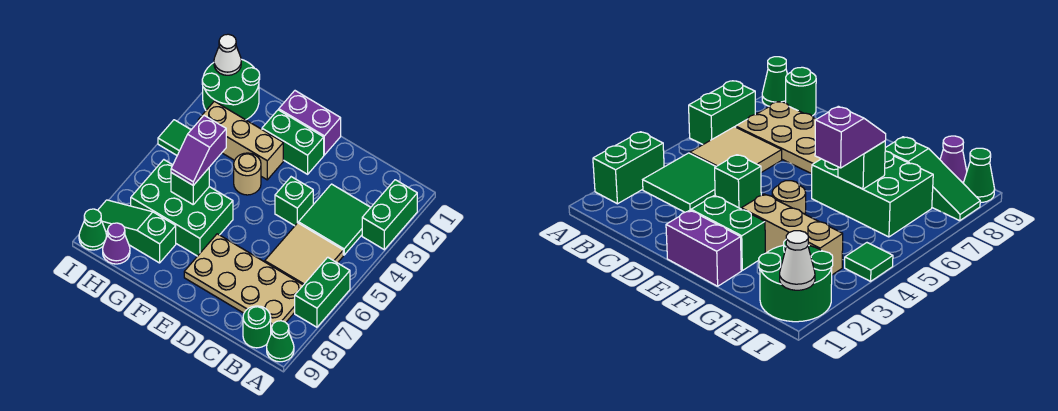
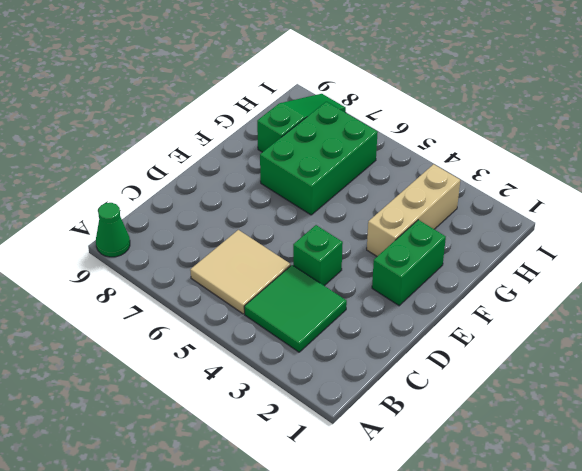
none -> green 1x2 brick [362,180,417,250]
none -> green 1x2 brick [295,257,350,327]
none -> tan 2x4 plate [184,234,303,330]

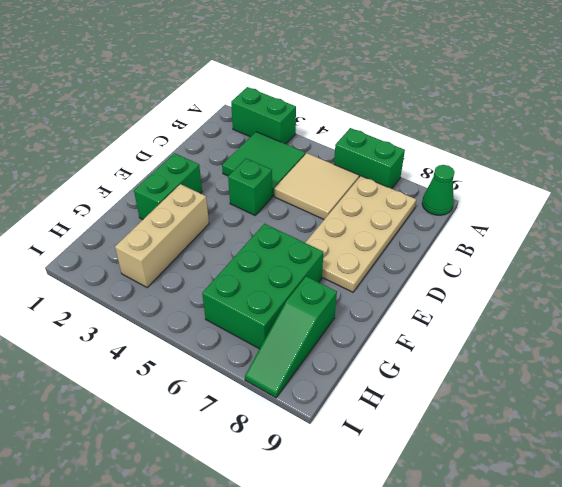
none -> green 1x1 round brick [243,306,271,348]
none -> purple 1x2 brick [279,91,341,155]
none -> tan 1x1 round brick [234,153,261,195]

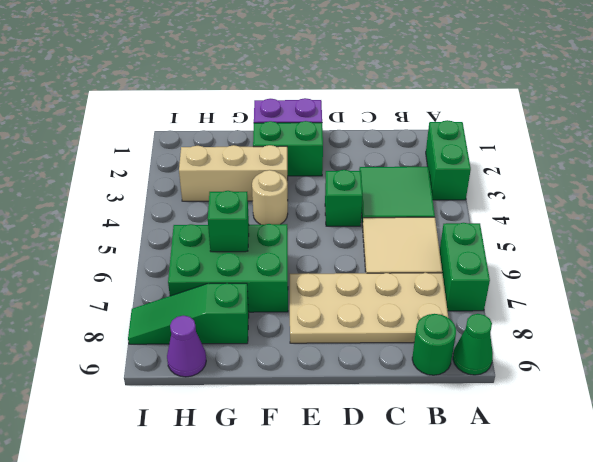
none -> green 2x2 round brick [202,59,260,120]
none -> green 1x1 tile [158,120,191,155]
none -> green 1x1 cone [79,209,107,250]

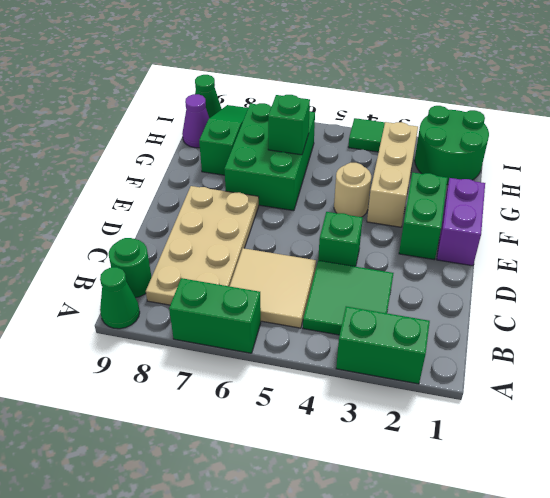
none -> white 1x1 cone [214,34,241,75]
none -> purple 1x2 slope [171,116,226,185]

